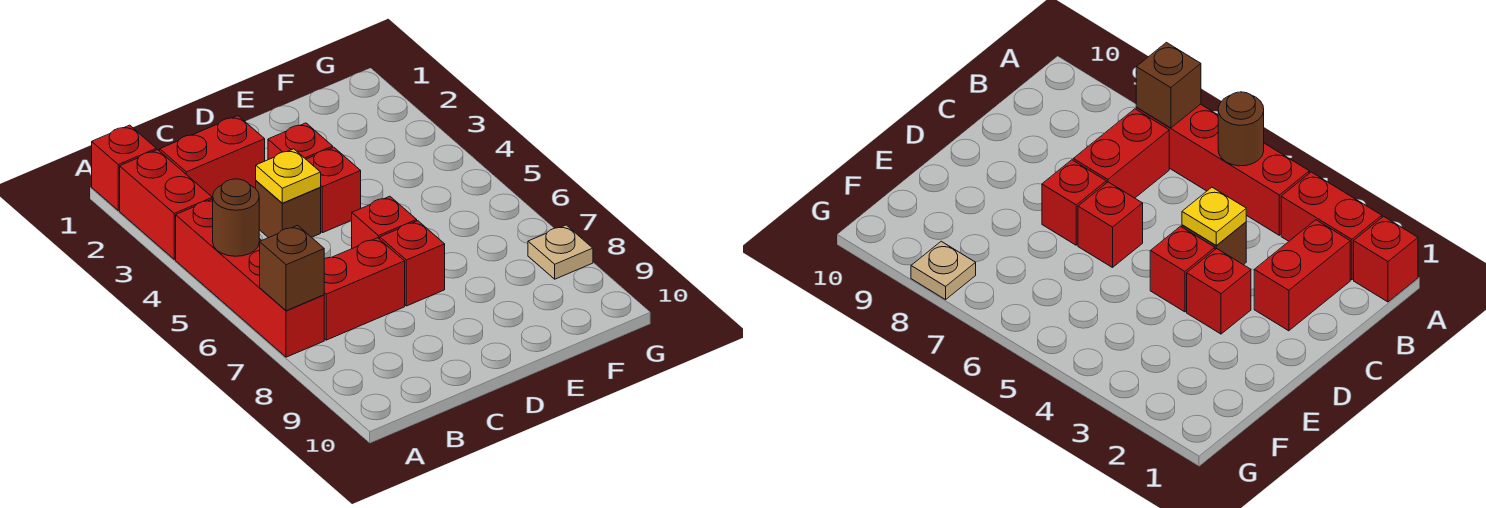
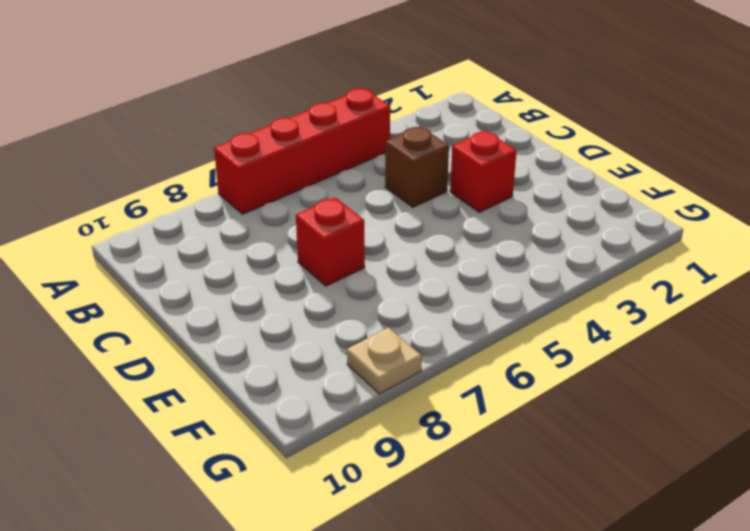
none -> red 1x1 brick [92,125,156,210]
none -> red 1x2 brick [120,150,212,259]
none -> red 1x2 brick [160,116,265,199]

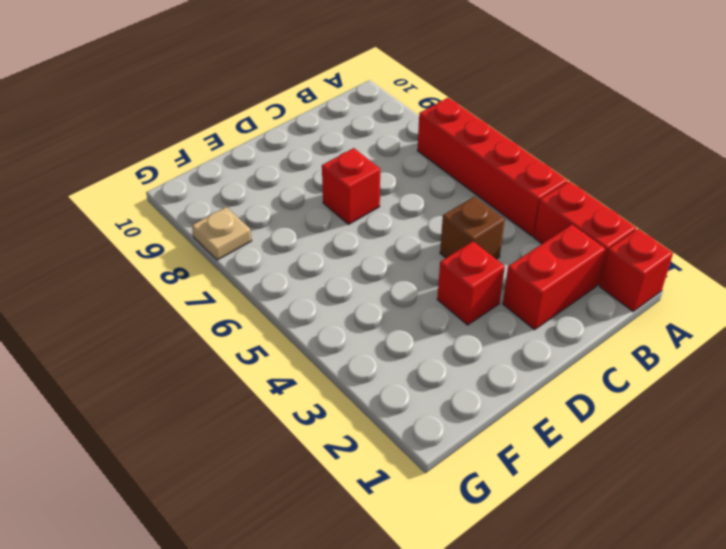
none -> red 1x2 brick [324,238,405,340]
none -> red 1x1 brick [306,147,361,233]
none -> red 1x1 brick [352,196,417,248]

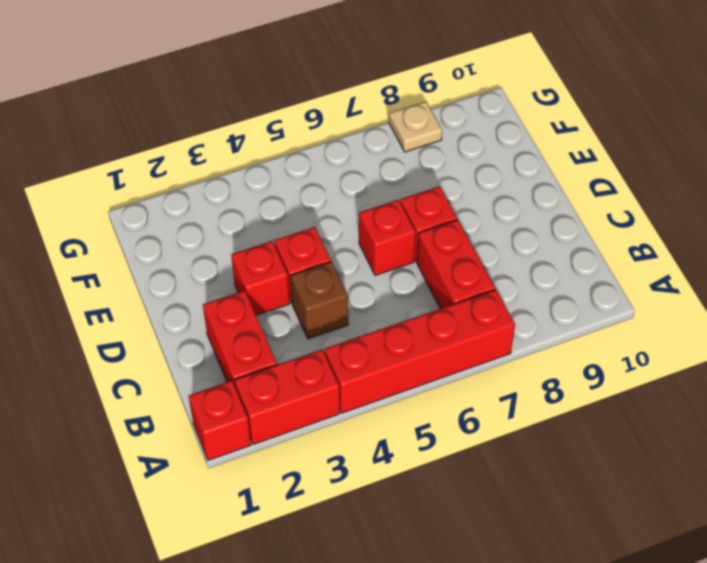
none -> brown 1x1 round brick [213,179,259,256]
none -> brown 1x1 brick [260,225,324,311]
none -> yellow 1x1 plate [256,149,321,203]

